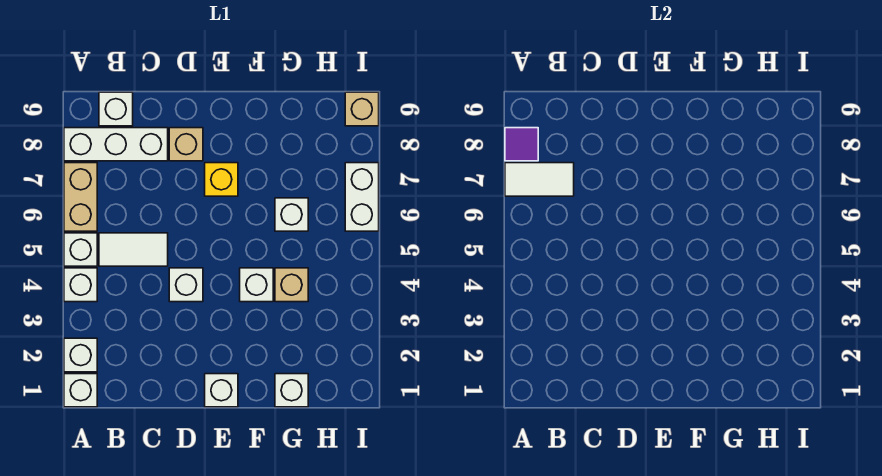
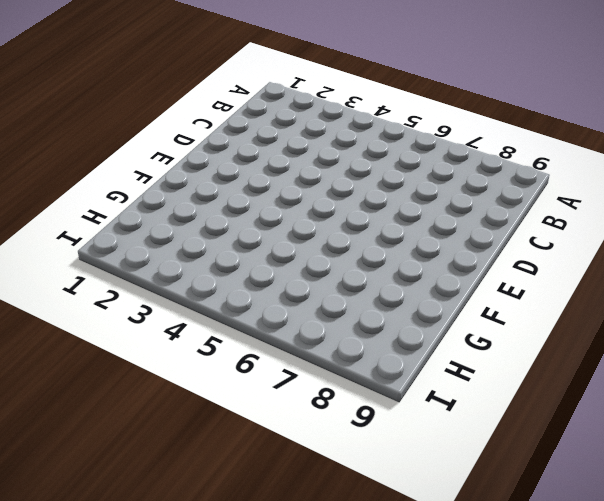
none -> white 1x1 brick [64,374,97,407]
none -> white 1x1 brick [64,338,97,372]
none -> white 1x1 brick [64,268,97,302]

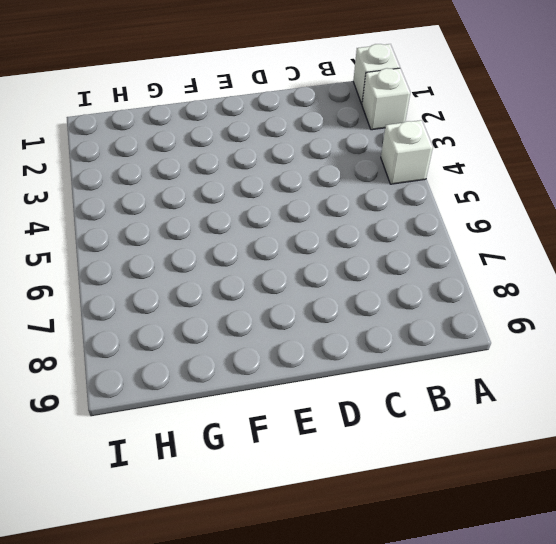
none -> white 1x1 brick [64,233,97,266]
none -> tan 1x2 brick [64,163,97,231]
none -> white 1x3 brick [64,128,168,161]

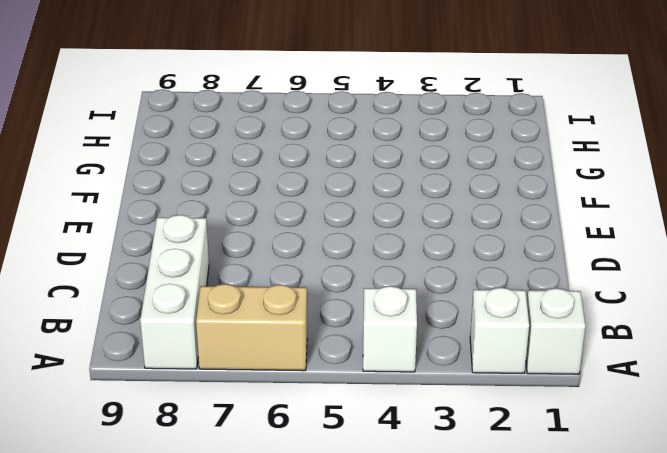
none -> white 1x1 brick [64,233,97,266]
none -> white 1x2 tile [99,233,168,266]
none -> white 1x1 brick [99,92,133,126]

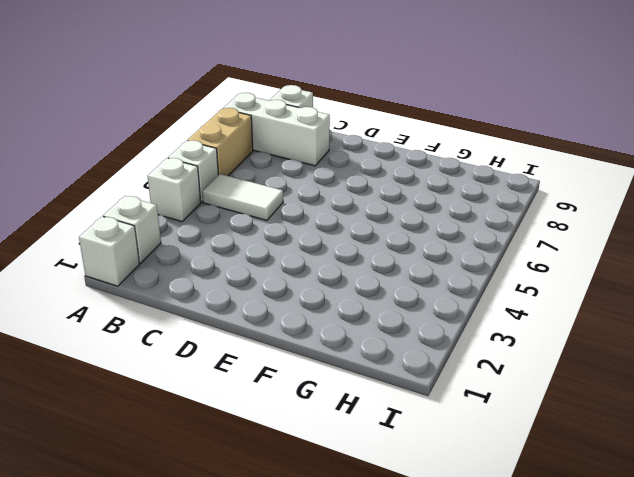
none -> white 1x1 brick [169,268,203,302]
none -> tan 1x1 brick [169,128,203,161]
none -> white 1x1 brick [205,374,238,407]

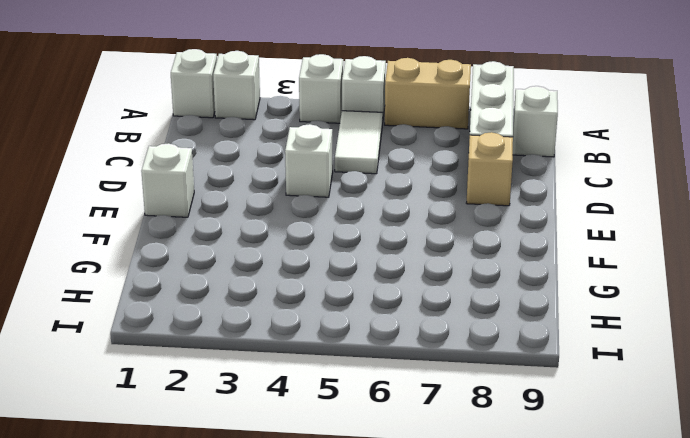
none -> yellow 1x1 brick [205,163,238,196]
none -> white 1x1 brick [240,268,273,302]
none -> white 1x1 brick [275,374,308,407]

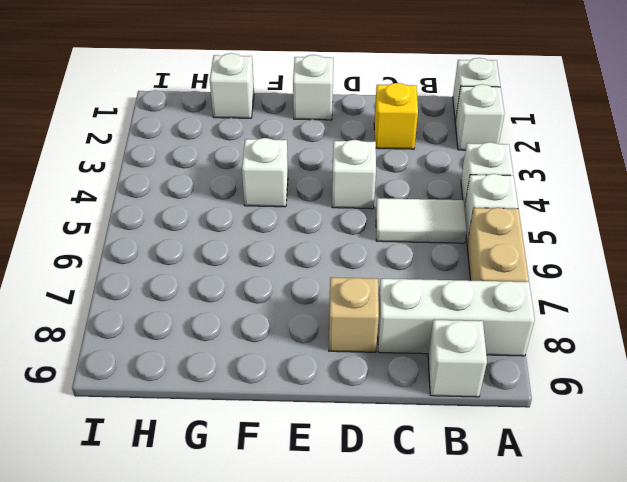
yellow 1x1 brick [374,83,418,149] -> yellow 1x1 brick moved to [205,163,238,196]
none -> tan 1x1 brick [275,268,308,302]
none -> white 1x1 brick [275,198,308,231]
none -> white 1x2 brick [345,163,379,231]

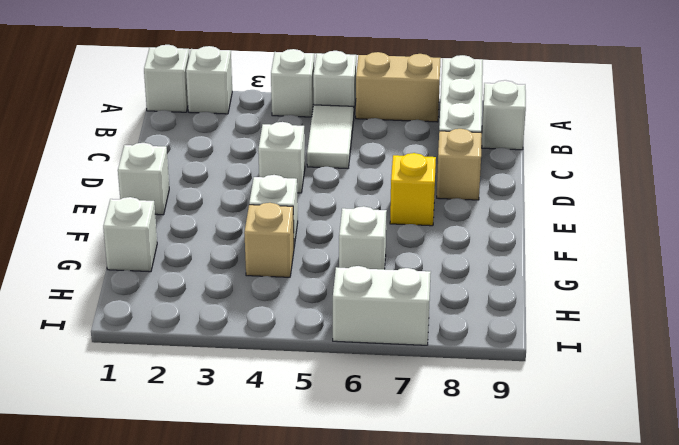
none -> tan 1x1 brick [345,92,379,126]
none -> white 1x2 tile [505,163,574,196]
none -> purple 1x1 tile [505,128,538,161]

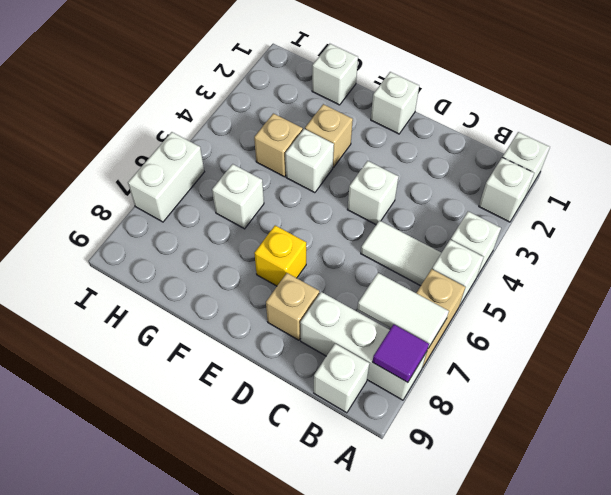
tan 1x1 brick [305,104,353,167] -> tan 1x1 brick moved to [345,92,379,126]

